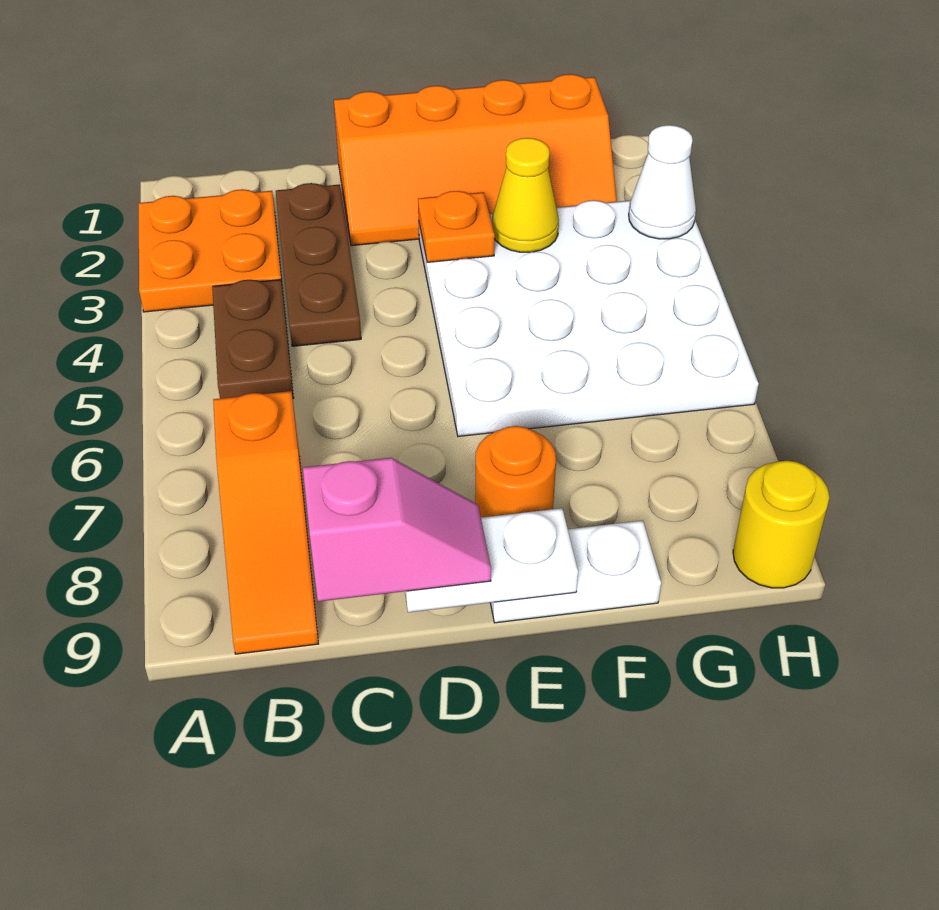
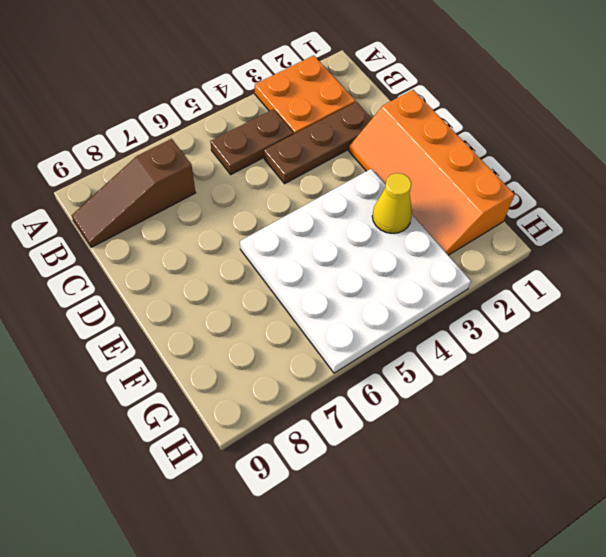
brown 1x3 slope [72,139,196,248] -> orange 1x3 slope [213,391,318,654]
none -> orange 1x1 round brick [475,426,556,517]
none -> white 1x2 plate [491,521,661,623]
none -> yellow 1x1 round brick [733,461,829,588]

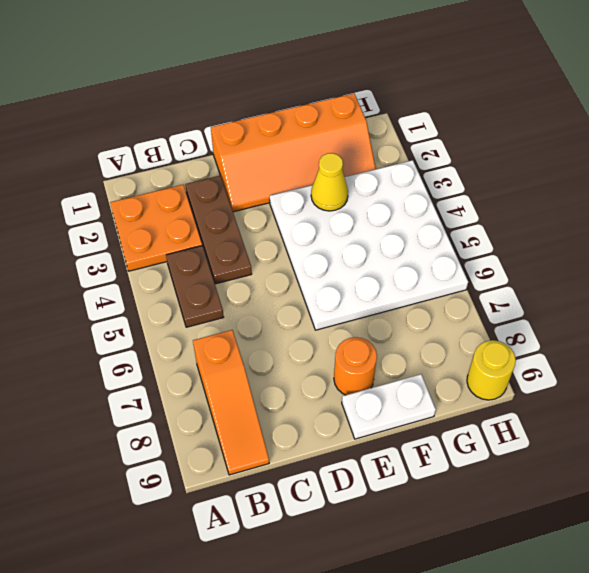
none -> white 1x2 plate [405,508,578,612]
none -> orange 1x1 plate [418,191,495,262]
none -> white 1x1 cone [629,125,696,239]

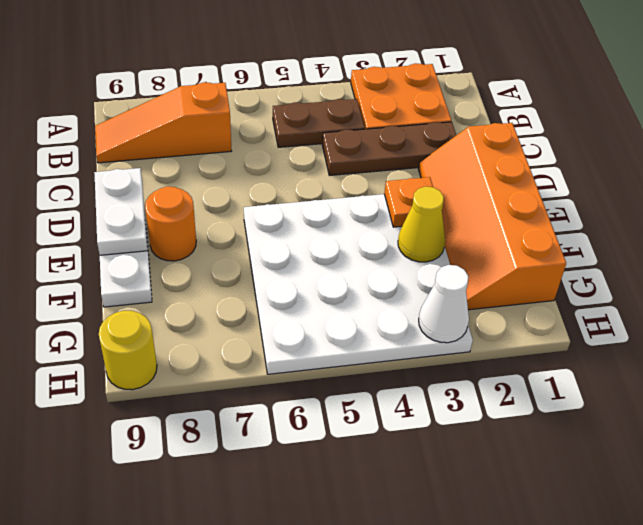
none -> pink 1x2 slope [303,458,491,602]

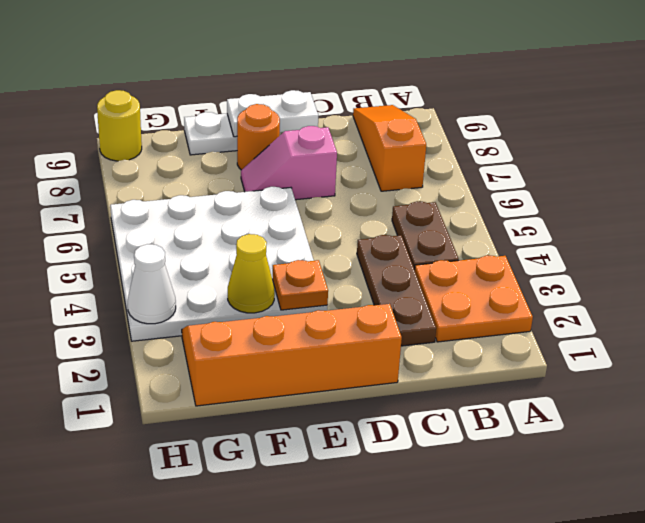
pink 1x2 slope [241,126,337,200] -> pink 1x2 slope moved to [303,458,491,602]

